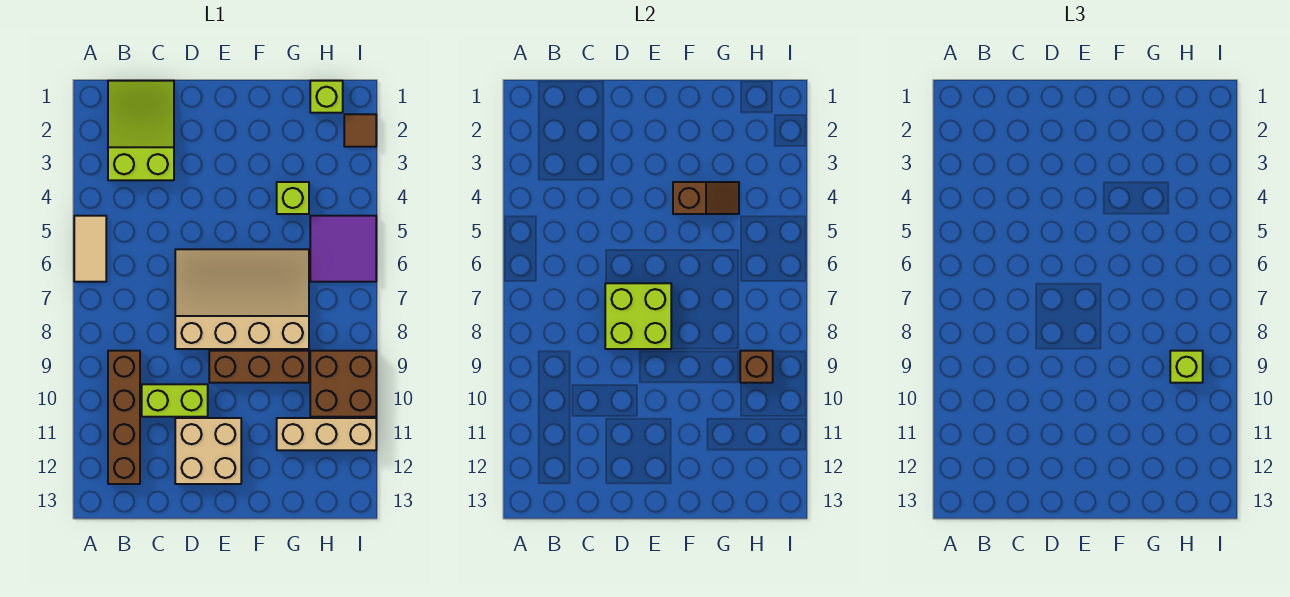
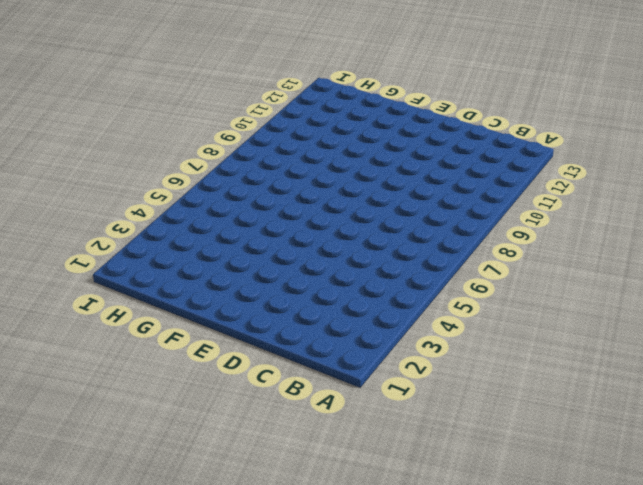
none -> tan 1x2 tile [74,216,106,282]
none -> lime 2x3 slope [108,81,174,180]
none -> brown 1x4 brick [108,351,140,484]

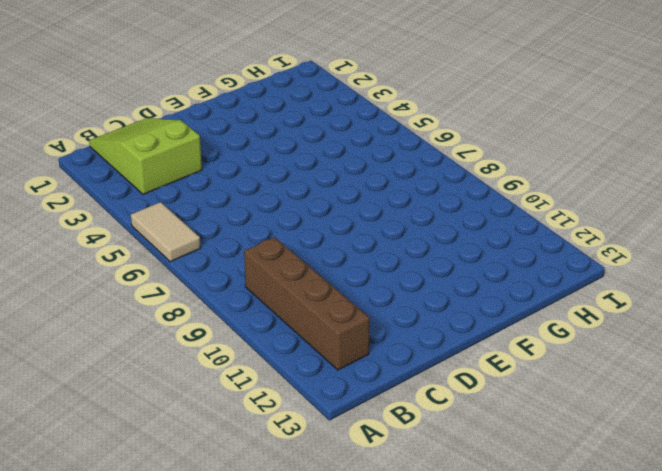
none -> lime 1x2 brick [142,384,208,417]
none -> tan 3x4 slope [175,249,309,349]
none -> tan 2x2 brick [175,418,241,484]

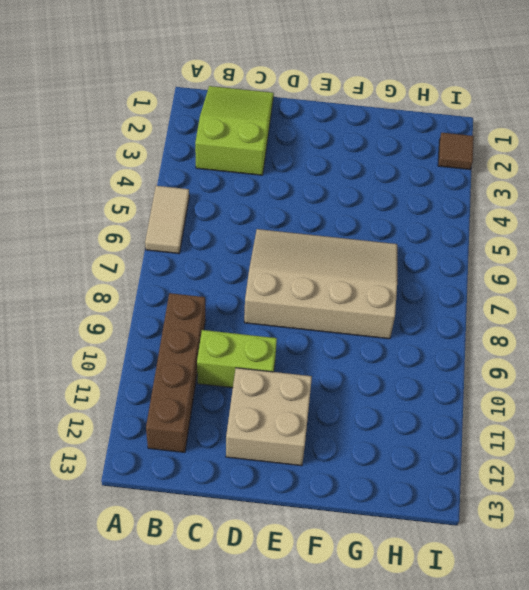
none -> brown 1x3 brick [209,351,309,383]
none -> lime 1x1 brick [277,182,309,214]
none -> tan 1x3 brick [277,418,376,450]

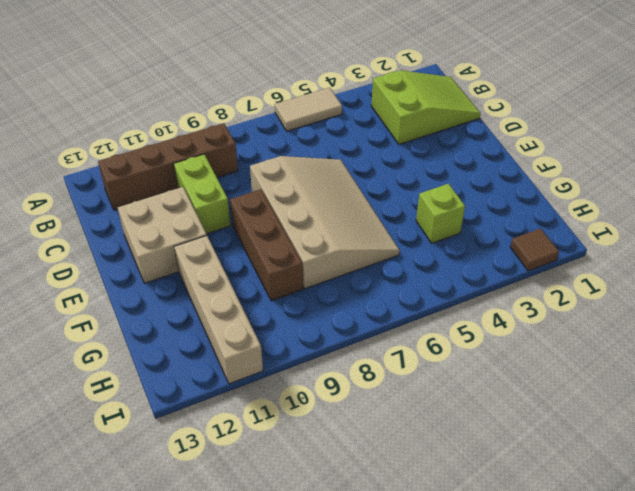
tan 1x4 brick [174,236,263,384] -> tan 1x3 brick [277,418,376,450]
none -> lime 1x1 brick [310,81,343,113]
none -> purple 2x2 tile [310,216,376,282]
none -> brown 2x2 brick [310,351,376,417]

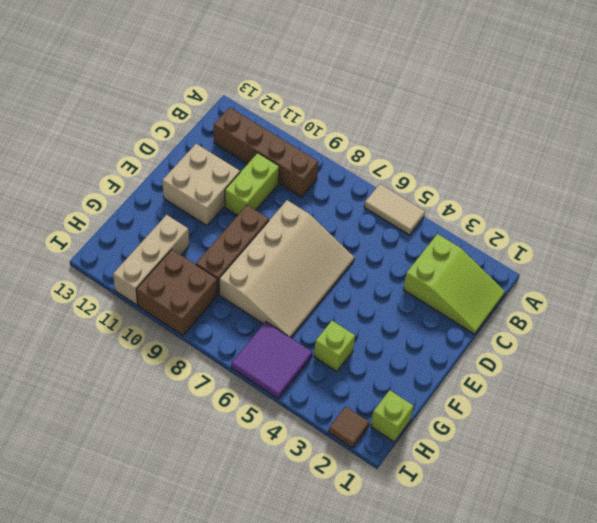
none -> lime 2x2 brick [605,283,671,349]
none -> brown 1x2 slope [673,182,739,214]
none -> brown 1x1 brick [740,351,773,383]

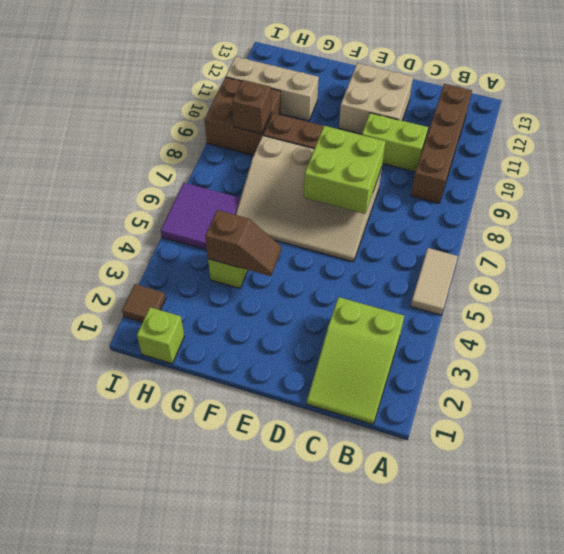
brown 1x2 slope [205,210,281,276] -> brown 1x2 slope turned to [673,182,739,214]
none -> lime 1x1 brick [1170,351,1203,383]

